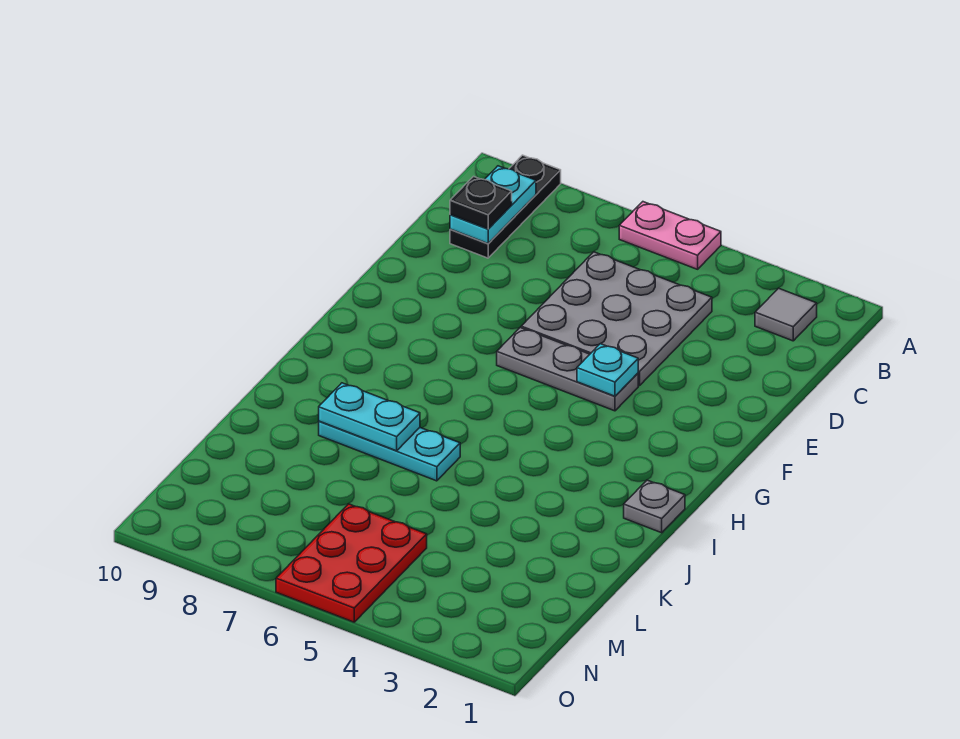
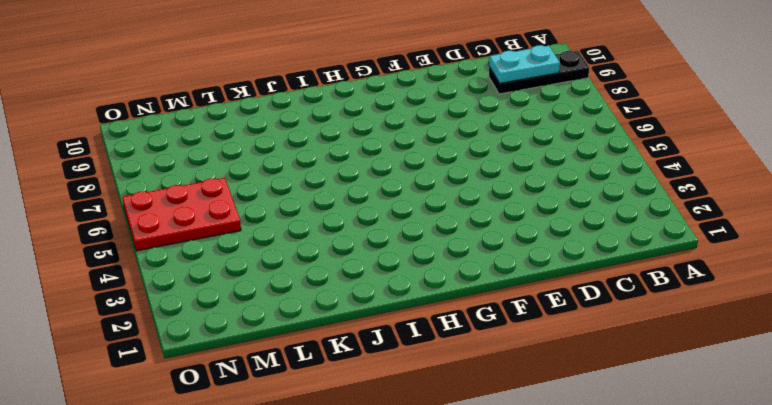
none -> pink 1x2 plate [619,202,721,269]
none -> grey 1x1 tile [755,288,817,341]
none -> grey 3x3 plate [521,252,712,386]

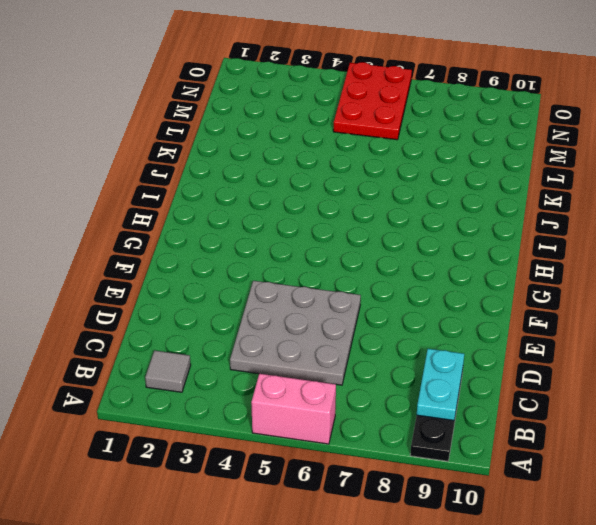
pink 1x2 brick [251,374,336,444] -> pink 1x2 plate [619,202,721,269]
none -> grey 1x3 plate [497,328,638,411]
none -> grey 1x1 plate [624,480,685,533]
none -> cyan 1x3 plate [319,421,460,481]

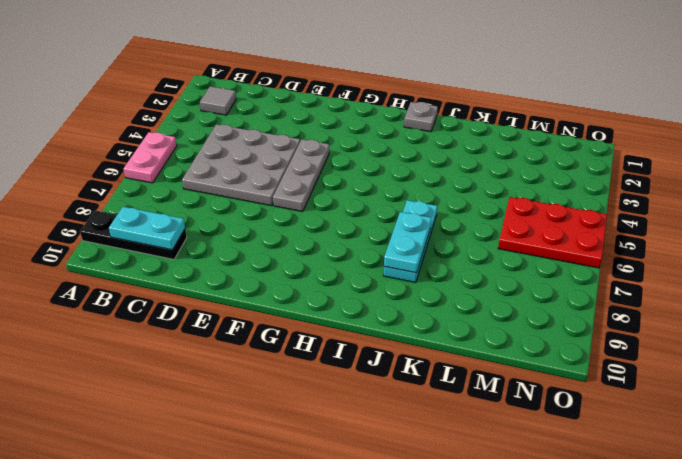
none -> cyan 1x1 plate [577,344,638,396]
none -> black 1x1 plate [450,176,512,229]

